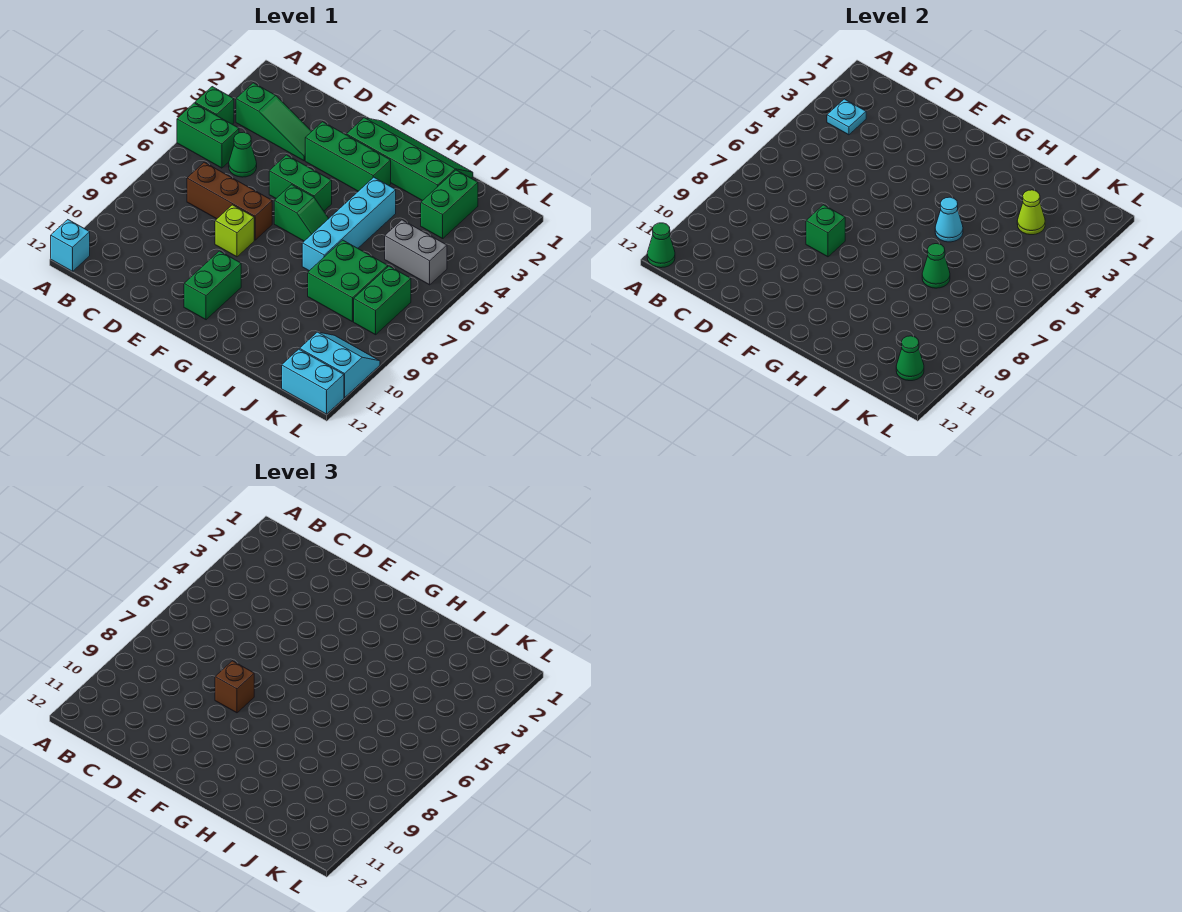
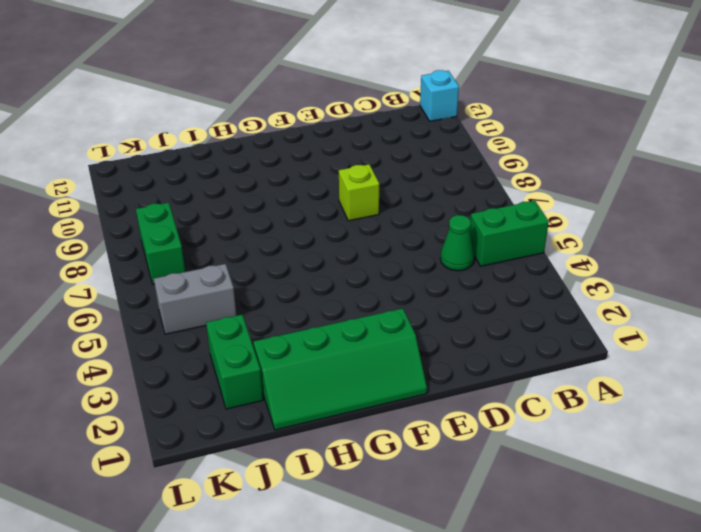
none -> green 1x1 brick [195,87,234,124]
none -> green 1x3 slope [236,83,312,161]
none -> brown 1x3 brick [187,162,272,240]

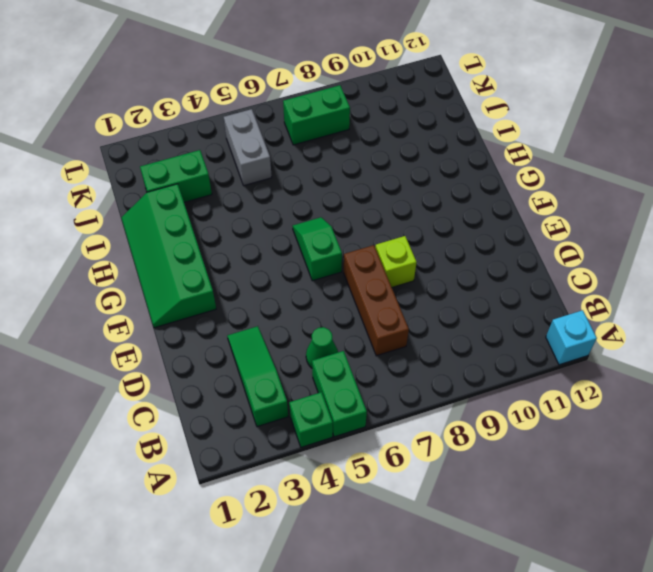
none -> green 1x3 brick [305,122,391,191]
none -> green 1x2 brick [269,155,332,211]
none -> green 1x2 brick [184,251,241,320]

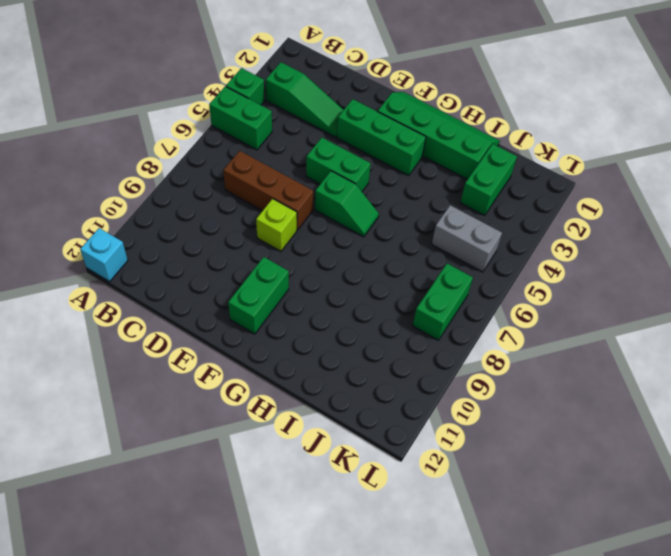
none -> green 1x1 cone [229,132,257,177]
none -> cyan 1x4 brick [302,177,396,271]
none -> green 2x2 brick [308,240,388,322]

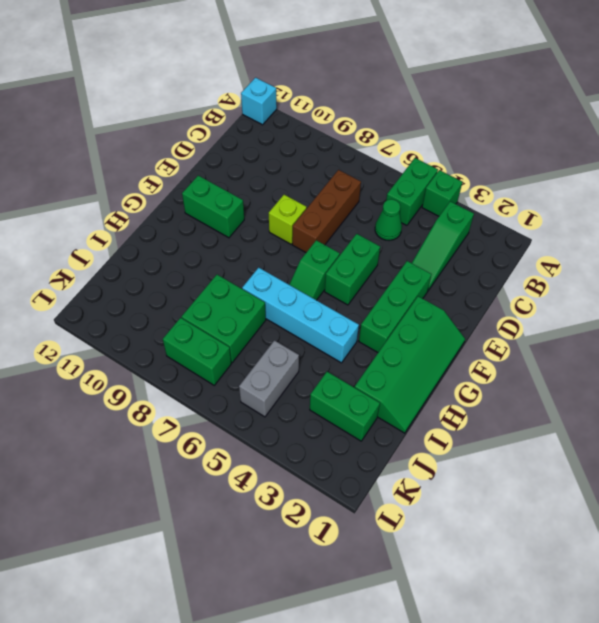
none -> cyan 2x2 slope [300,332,380,397]
none -> cyan 1x2 brick [282,349,344,414]
none -> green 1x1 cone [647,223,675,268]

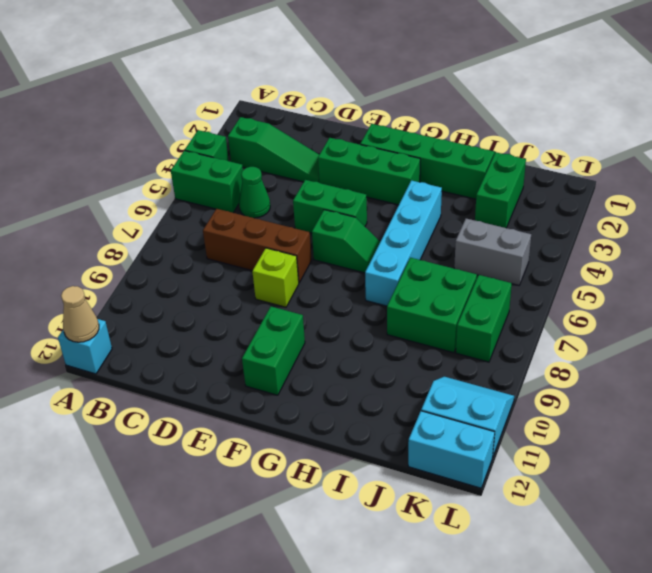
tan 1x1 cone [61,286,99,342] -> green 1x1 cone [647,223,675,268]
none -> cyan 1x1 plate [827,99,866,135]
none -> green 1x1 brick [806,205,845,257]
none -> cyan 1x1 cone [935,197,963,242]

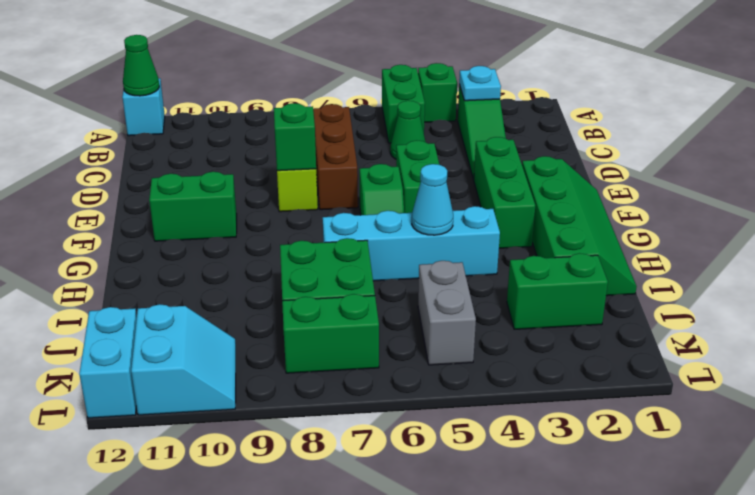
none -> green 1x1 cone [922,244,950,288]
none -> lime 1x1 cone [1017,190,1045,235]
none -> green 1x1 cone [896,336,924,381]

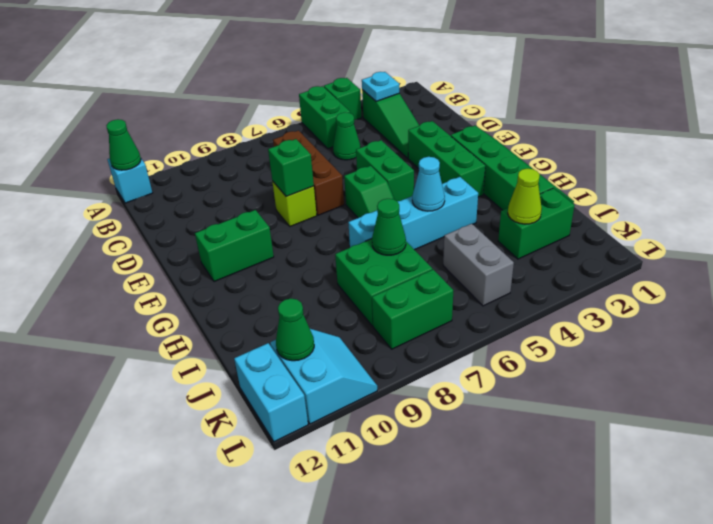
none -> brown 1x1 brick [215,661,254,713]

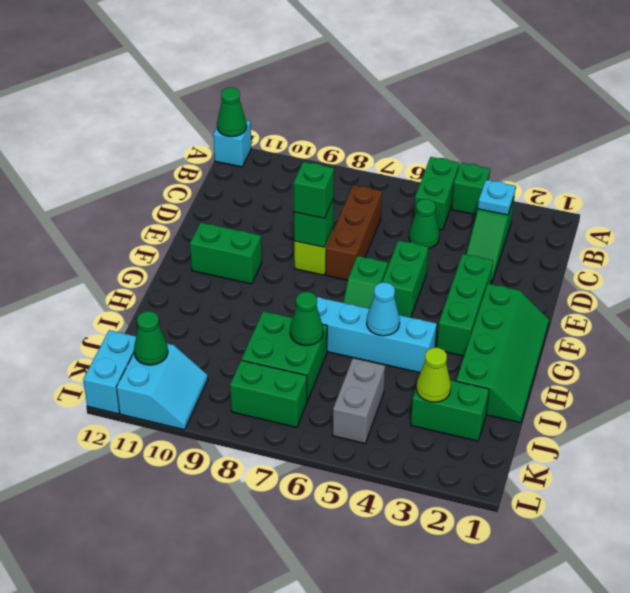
green 1x1 brick [294,162,334,218] -> brown 1x1 brick [215,661,254,713]

